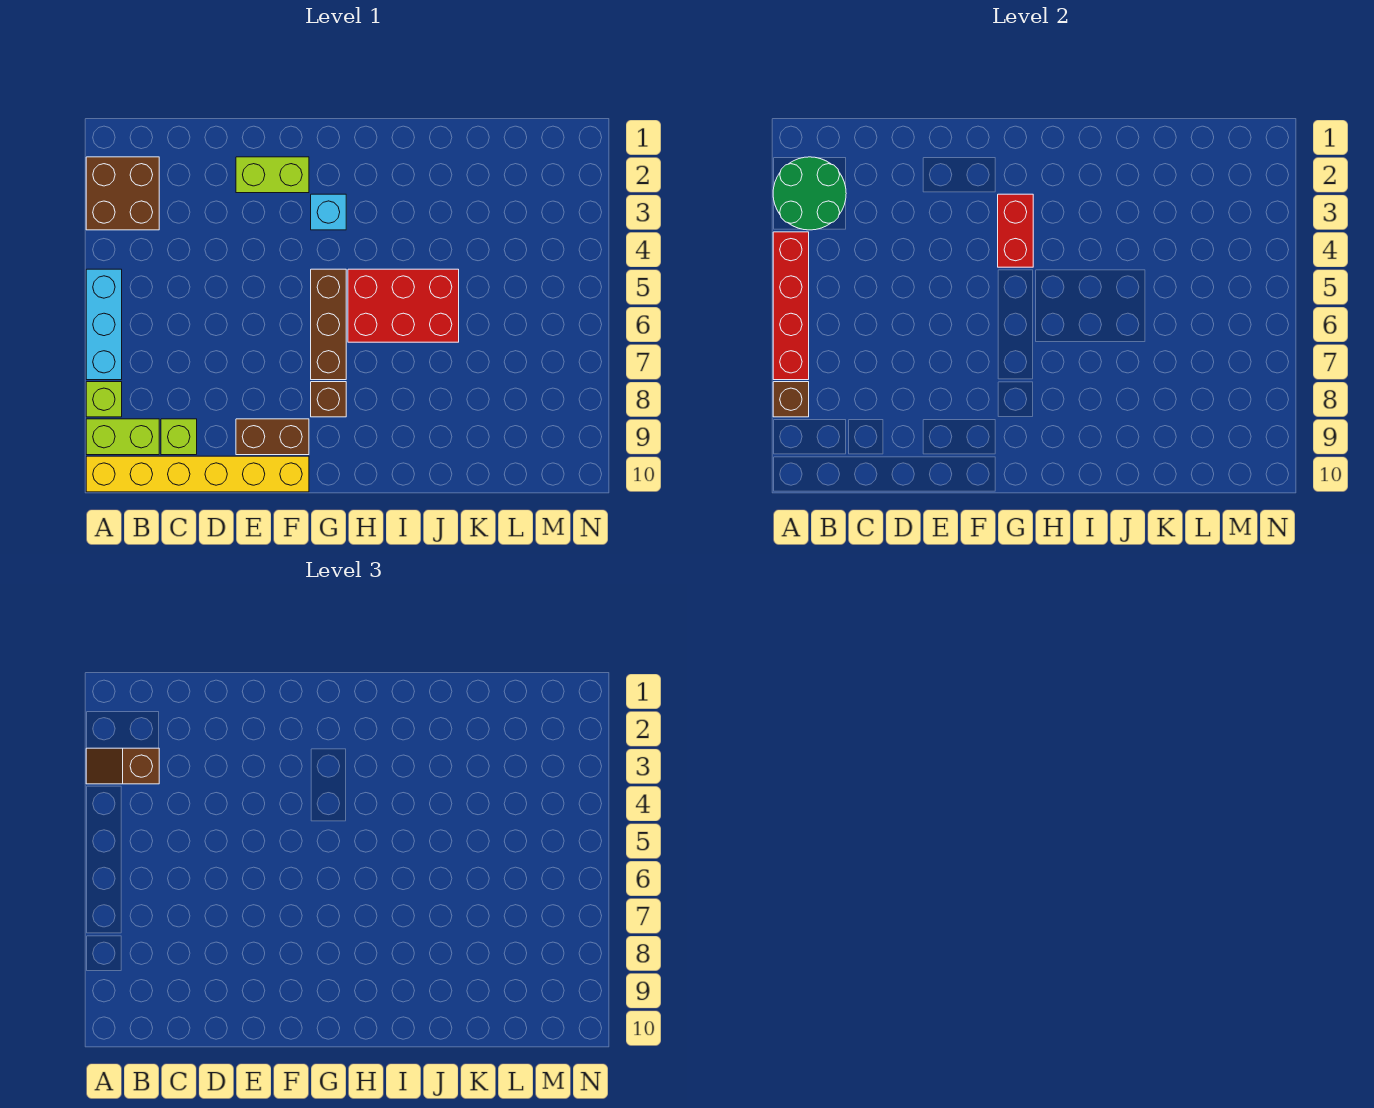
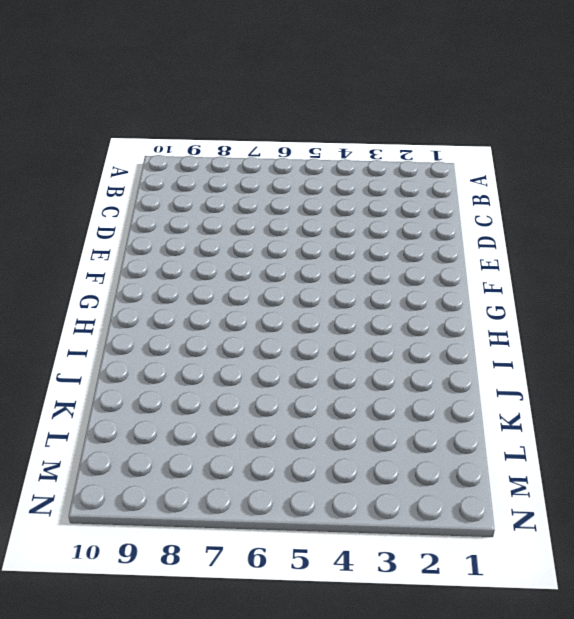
none -> brown 2x2 brick [86,157,159,230]
none -> cyan 1x3 brick [86,269,122,380]
none -> lime 1x1 brick [86,382,122,417]

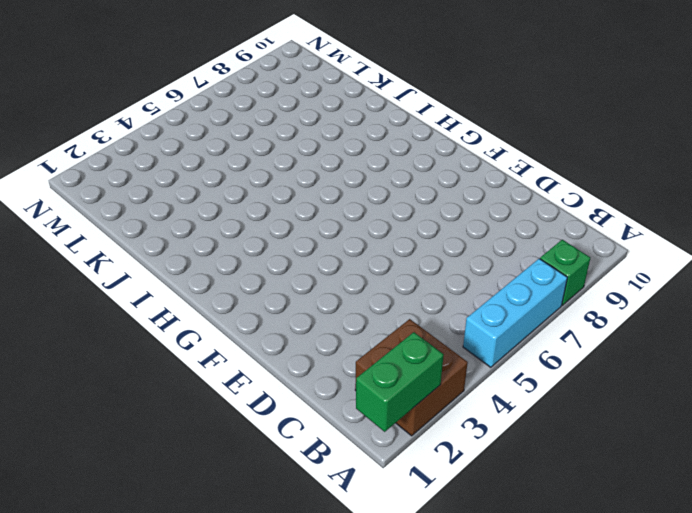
green 1x2 brick [356,332,444,432] -> green 2x2 round brick [773,157,846,230]
green 1x1 brick [540,240,590,305] -> lime 1x1 brick [86,382,122,417]
none -> lime 1x2 brick [86,419,159,455]
none -> yellow 1x6 brick [86,456,309,492]
none -> lime 1x1 brick [161,419,197,455]

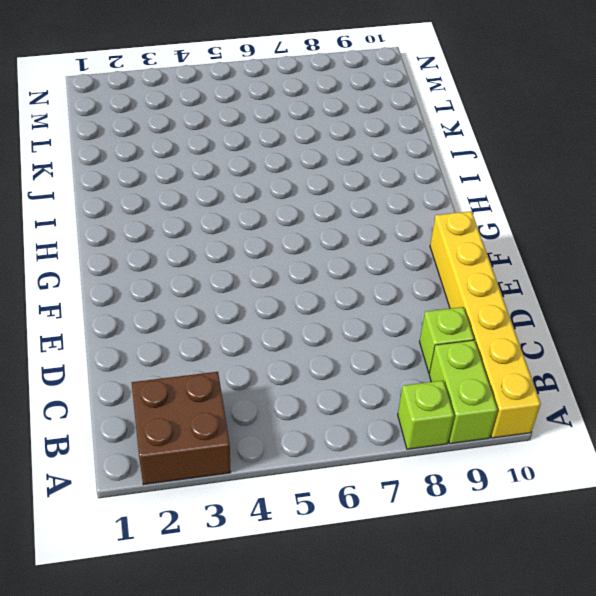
none -> cyan 1x3 brick [86,269,122,380]
none -> lime 1x2 brick [236,157,309,193]
none -> brown 1x2 brick [236,419,309,455]

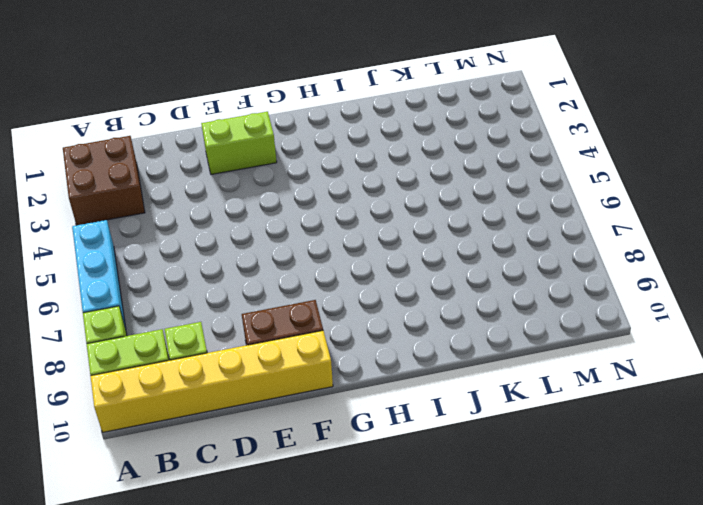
none -> cyan 1x1 brick [311,194,346,230]
none -> brown 1x3 brick [311,269,346,380]
none -> brown 1x1 brick [311,382,346,417]

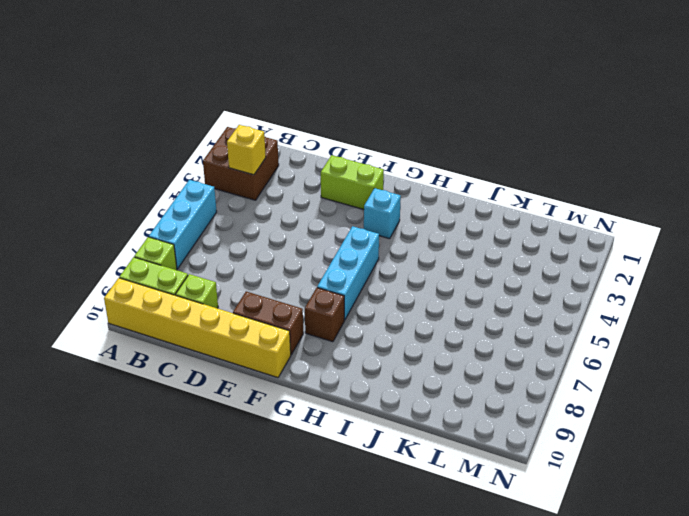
yellow 1x1 brick [227,125,266,175] -> green 2x2 round brick [773,157,846,230]
cyan 1x3 brick [317,226,379,320] -> brown 1x3 brick [311,269,346,380]
none -> red 2x3 brick [348,269,459,342]
none -> red 1x4 brick [773,232,809,380]
none -> brown 1x1 brick [773,382,809,417]

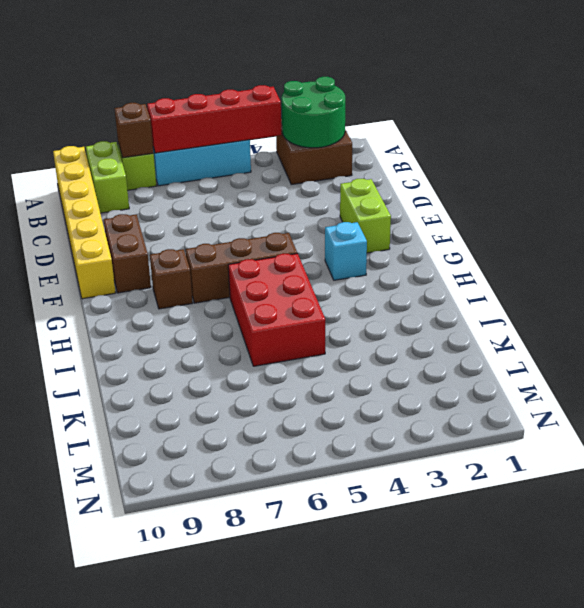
none -> lime 1x1 brick [161,419,197,455]
none -> red 1x2 brick [998,194,1033,267]
none -> brown 1x2 slope [86,748,159,784]

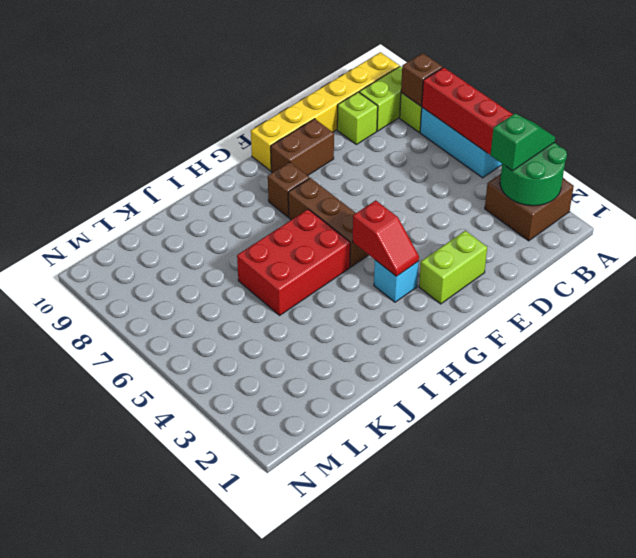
green 1x2 slope [491,114,555,171] -> brown 1x2 slope [86,748,159,784]
red 1x2 slope [353,200,419,276] -> red 1x2 brick [998,194,1033,267]

